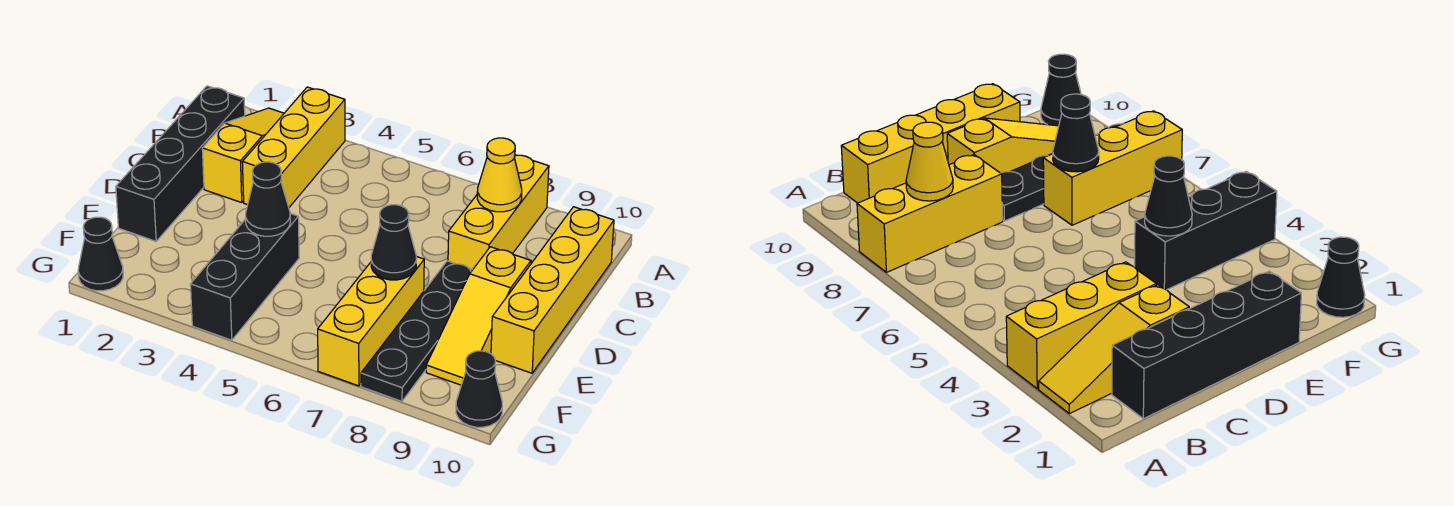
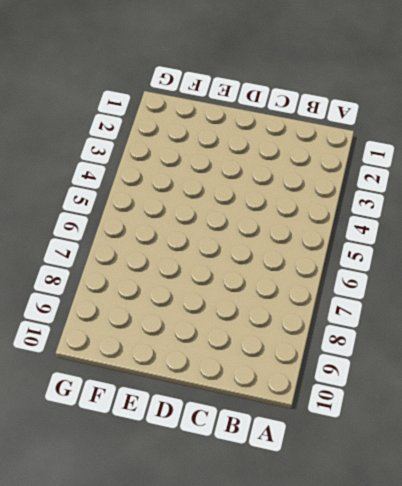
none -> yellow 1x3 slope [202,108,284,202]
none -> yellow 1x3 brick [242,87,345,207]
none -> yellow 1x3 brick [448,155,549,270]

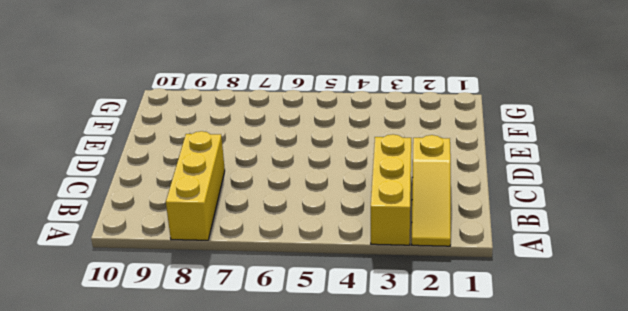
none -> black 1x4 brick [116,86,245,241]
none -> yellow 1x4 brick [491,207,614,373]
none -> black 1x4 plate [361,261,472,401]

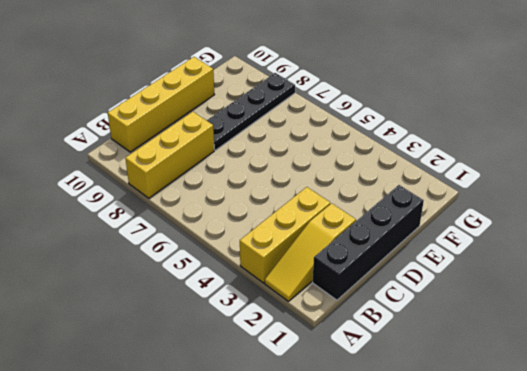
none -> yellow 1x3 slope [426,247,531,385]
none -> black 1x3 brick [190,213,299,340]
none -> yellow 1x3 brick [318,256,424,386]

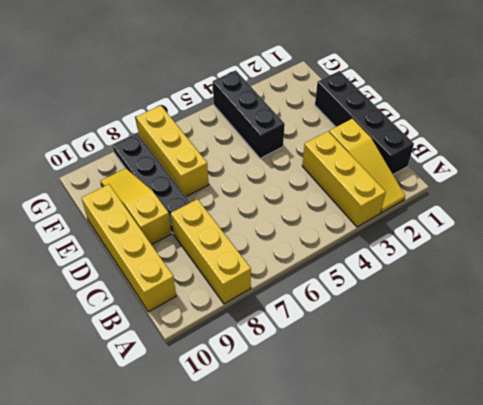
none -> black 1x1 cone [78,217,123,291]
none -> black 1x1 cone [456,351,502,427]
none -> yellow 1x1 cone [477,138,522,212]

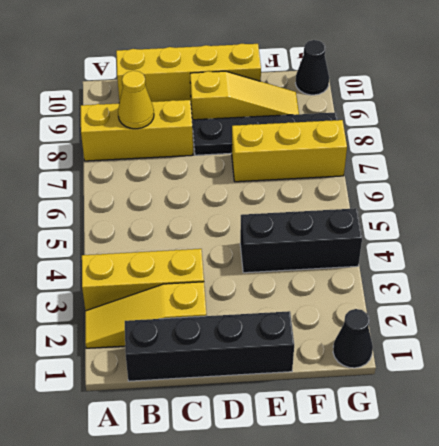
none -> black 1x1 cone [246,162,290,236]
none -> black 1x1 cone [371,205,416,280]

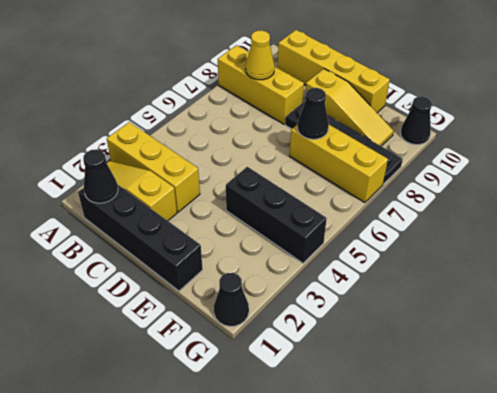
black 1x1 cone [83,149,118,203] -> black 1x1 cone moved to [246,162,290,236]

